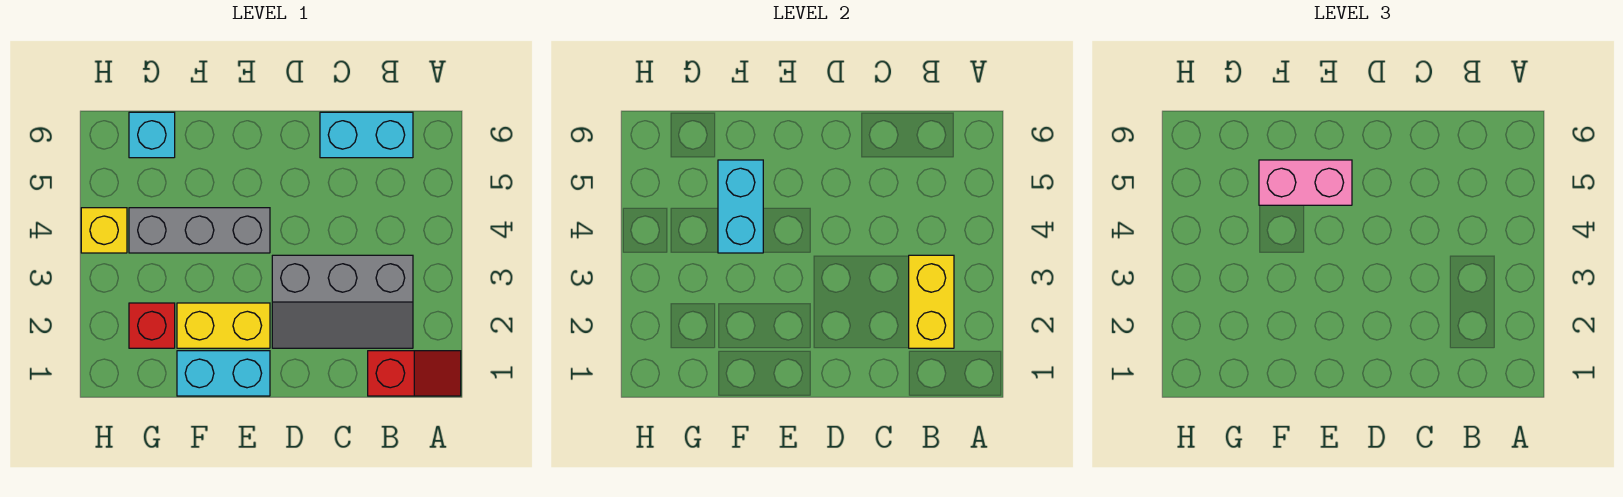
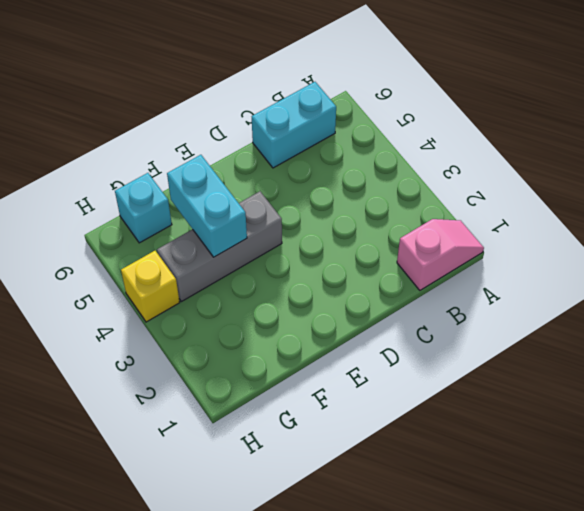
pink 1x2 slope [397,219,484,290] -> red 1x2 slope [368,351,461,396]
none -> grey 2x3 slope [272,255,413,348]
none -> cyan 1x2 brick [177,351,270,396]
none -> yellow 1x2 brick [177,303,270,348]

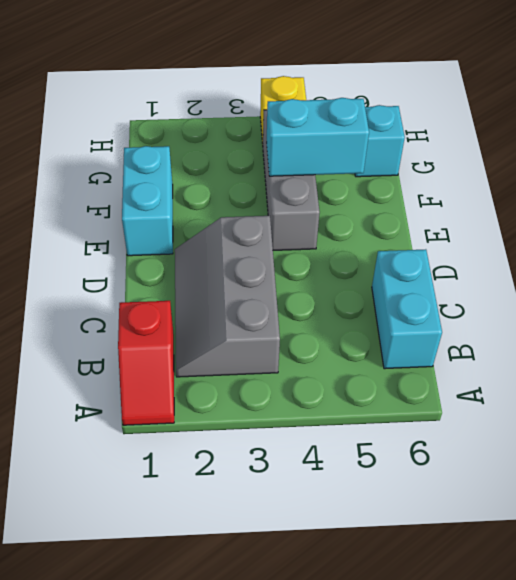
none -> yellow 1x2 brick [177,303,270,348]
none -> red 1x1 brick [129,303,175,348]
none -> yellow 1x2 brick [909,255,954,348]

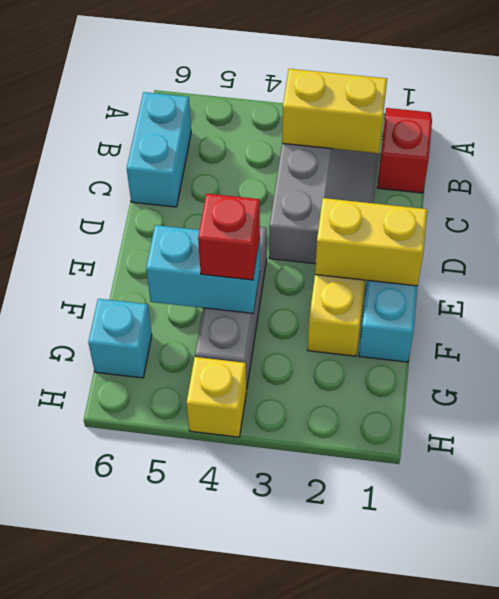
yellow 1x2 brick [315,198,427,286] -> none
red 1x1 brick [198,194,260,280] -> red 1x1 brick moved to [129,303,175,348]
none -> pink 1x2 brick [1259,160,1352,205]

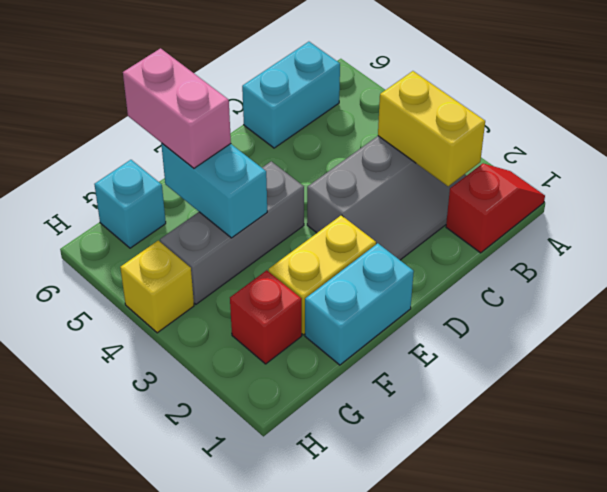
pink 1x2 brick [123,48,231,168] -> pink 1x2 brick turned to [1259,160,1352,205]

